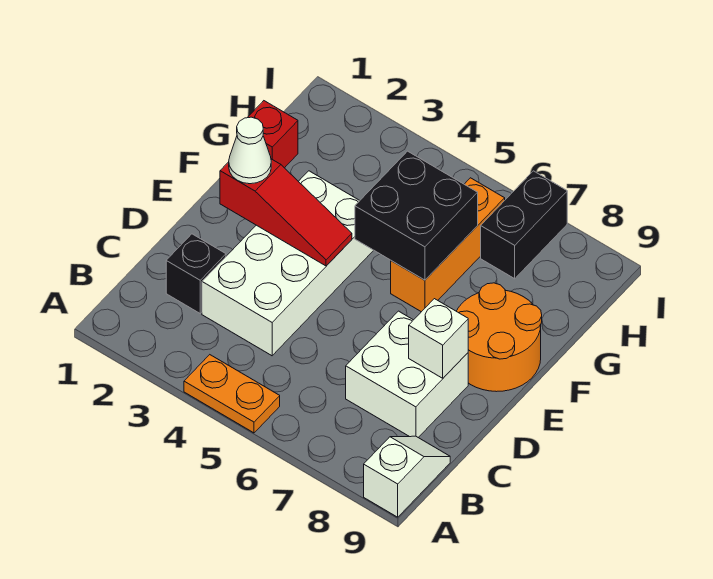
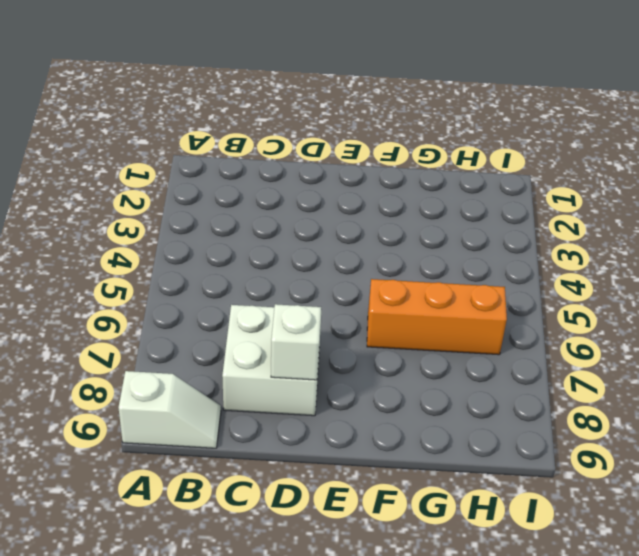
none -> orange 1x2 plate [184,355,280,433]
none -> black 1x1 brick [166,234,226,313]
none -> white 2x4 brick [202,171,374,356]

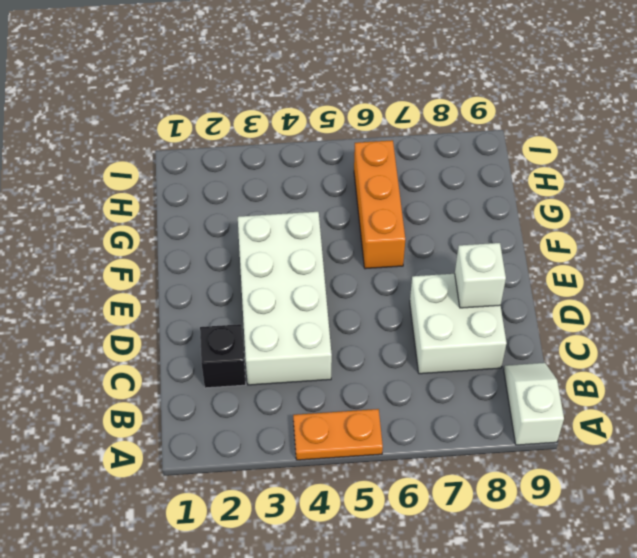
none -> orange 2x2 round brick [456,283,542,392]
none -> red 1x1 brick [247,101,298,168]
none -> black 1x2 brick [481,171,567,279]

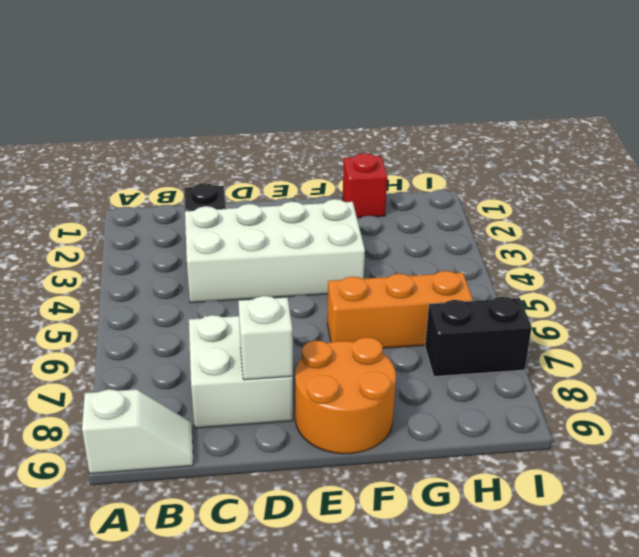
none -> orange 1x2 plate [184,355,280,433]
none -> red 1x3 slope [220,159,352,266]
none -> black 2x2 brick [355,151,478,280]

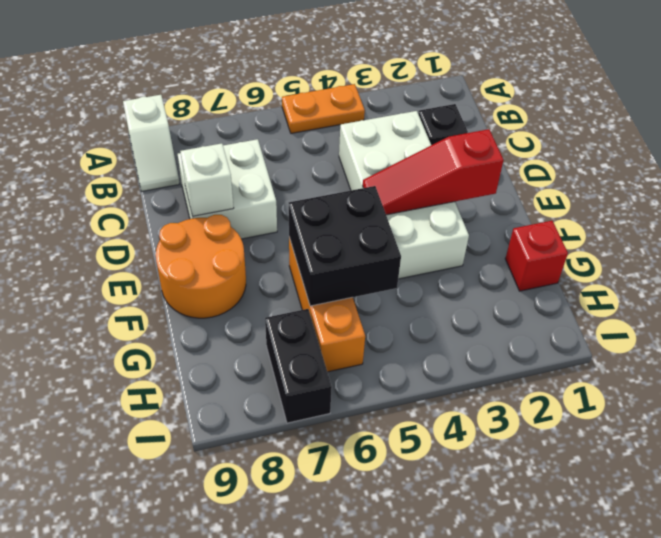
none -> white 1x1 cone [229,117,271,184]

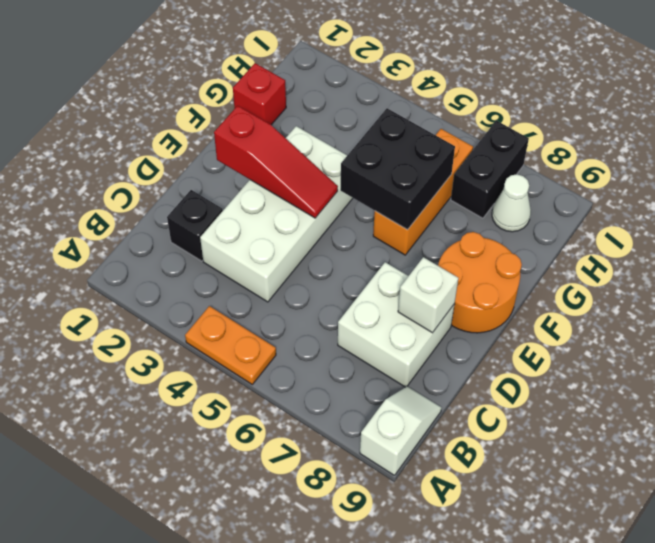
white 1x1 cone [492,174,531,232] -> white 1x1 cone moved to [229,117,271,184]

